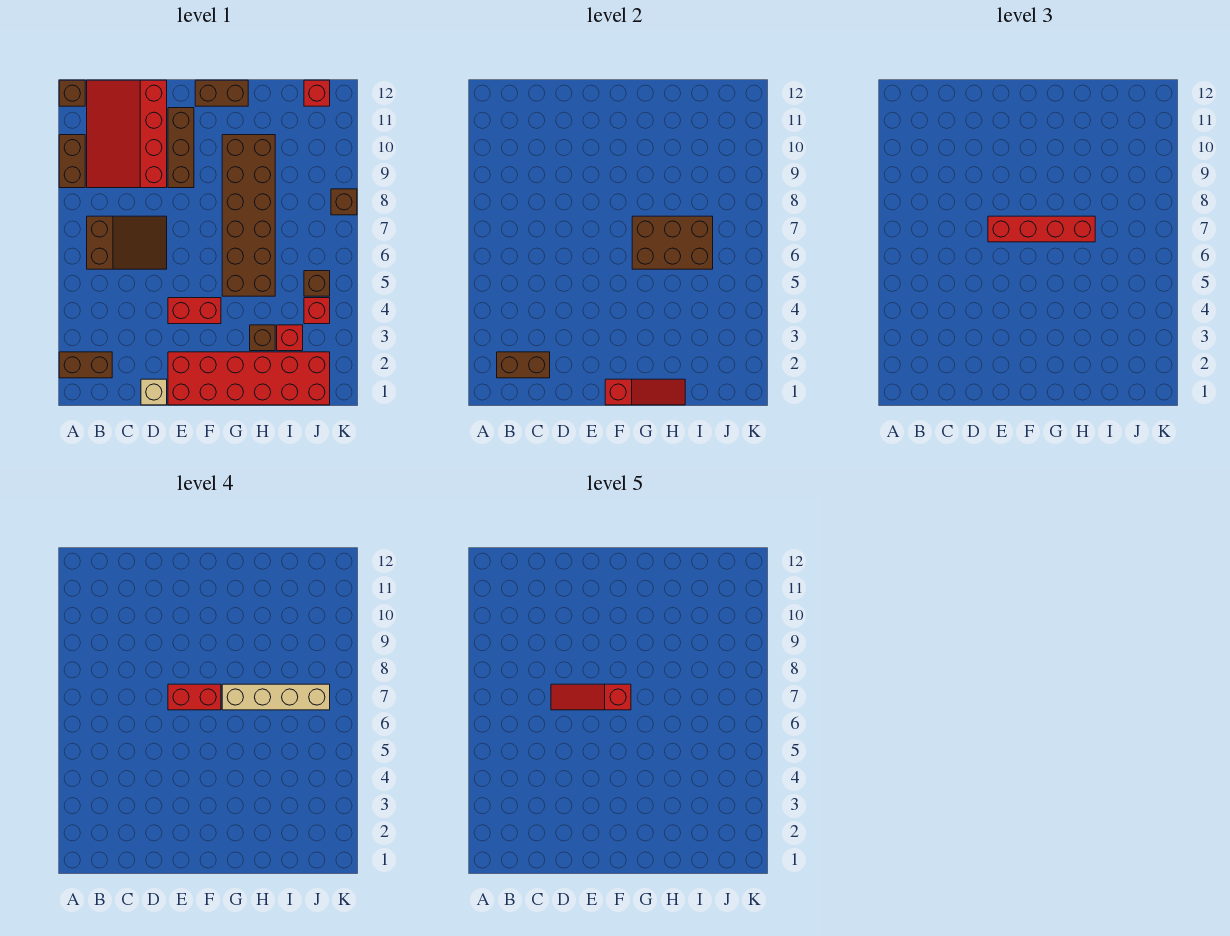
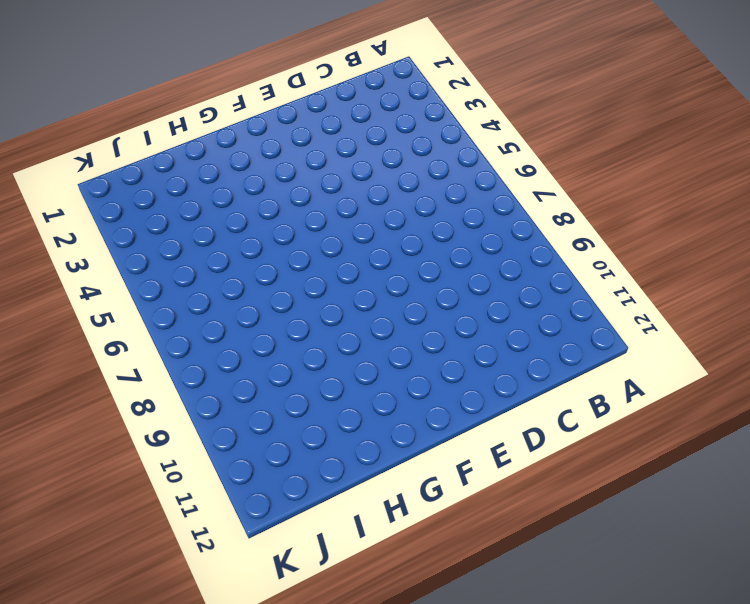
none -> brown 1x2 brick [59,352,112,378]
none -> brown 1x2 brick [59,135,85,188]
none -> brown 1x1 brick [59,80,85,106]

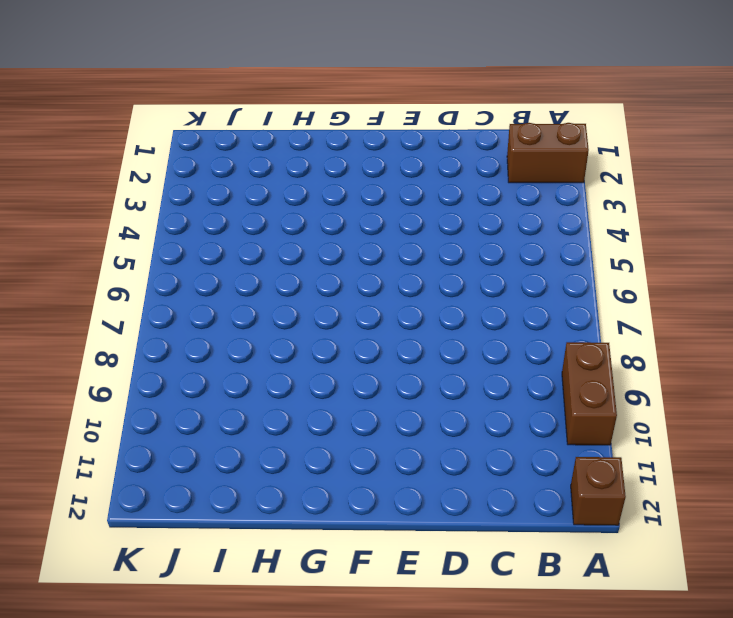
none -> brown 2x3 slope [87,216,167,269]
none -> red 3x4 slope [87,80,167,188]
none -> tan 1x1 brick [141,379,167,405]

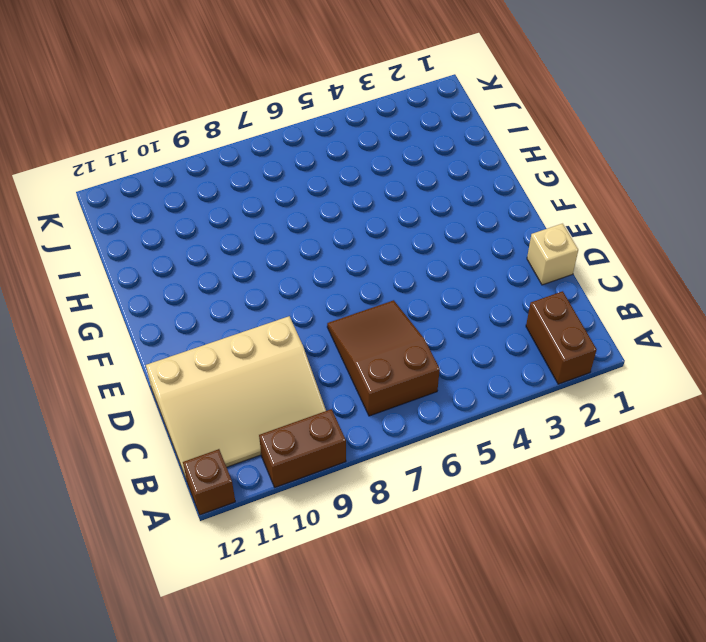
tan 3x4 slope [146,316,326,480] -> red 3x4 slope [87,80,167,188]
none -> red 2x6 brick [168,352,330,405]
none -> red 1x2 brick [168,298,221,324]
none -> brown 1x3 brick [168,108,194,188]

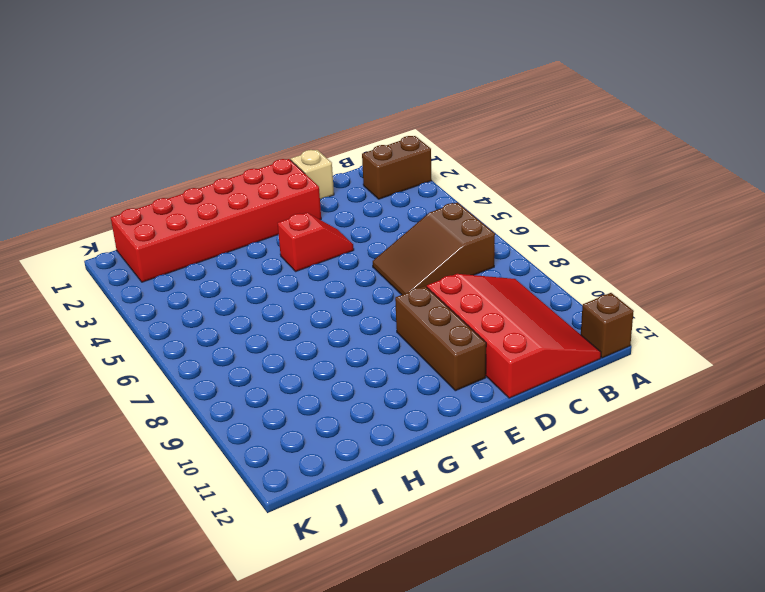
red 1x2 slope [278,213,354,271] -> red 1x2 brick [168,298,221,324]
none -> brown 1x2 brick [59,135,85,188]
none -> brown 1x2 brick [195,80,248,106]
none -> brown 2x6 brick [222,135,275,296]

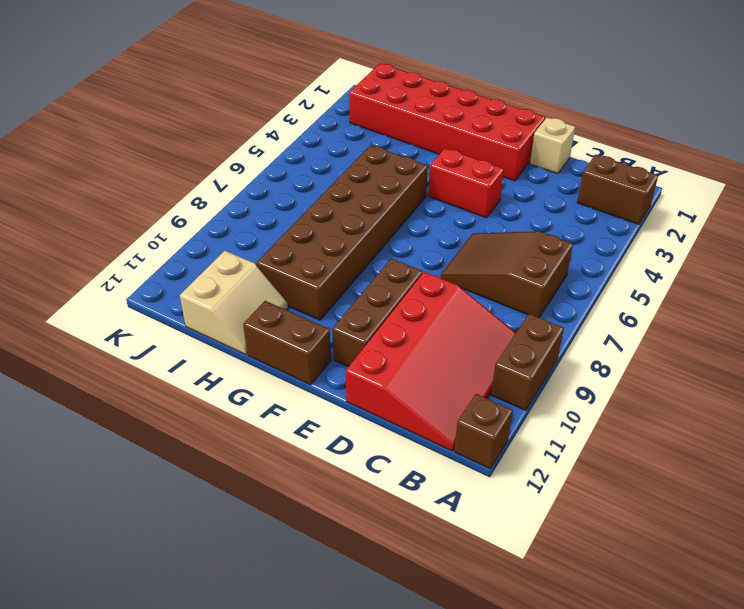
tan 2x2 slope [180,251,288,355] -> none
none -> brown 1x1 brick [250,325,275,351]
none -> red 1x1 brick [277,325,303,351]
none -> red 1x1 brick [304,298,330,324]

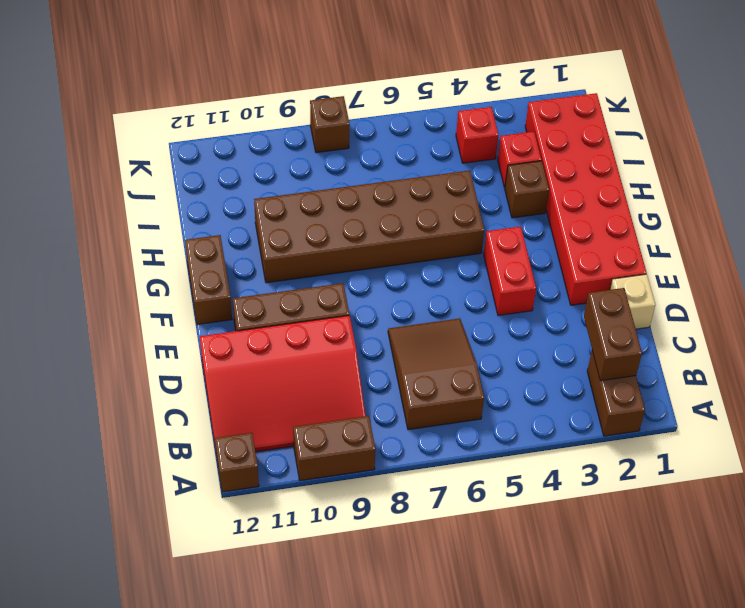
none -> brown 1x1 brick [304,271,330,296]
none -> red 1x1 brick [304,80,330,106]
none -> red 1x3 slope [605,379,685,405]

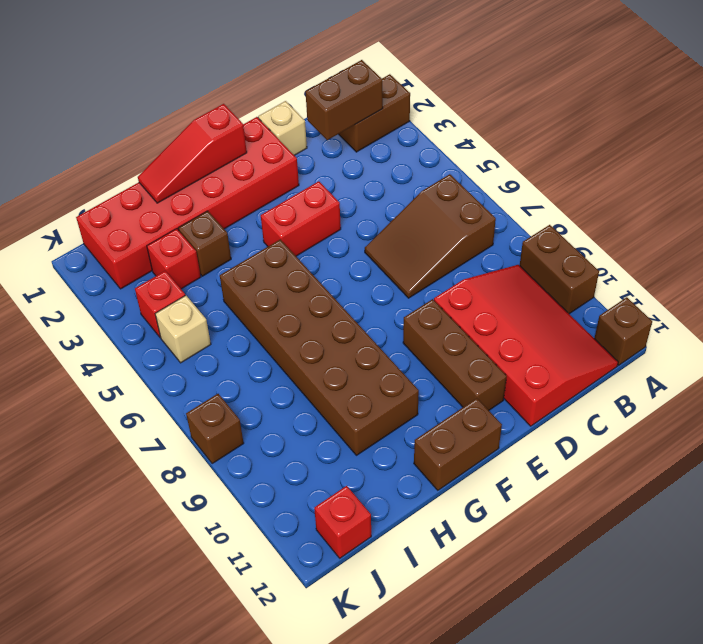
tan 1x1 brick [155,295,211,363] -> brown 1x1 brick [304,271,330,296]
none -> brown 2x3 brick [632,216,713,269]
none -> red 1x4 brick [988,216,1095,242]
none -> red 1x2 brick [168,684,221,710]

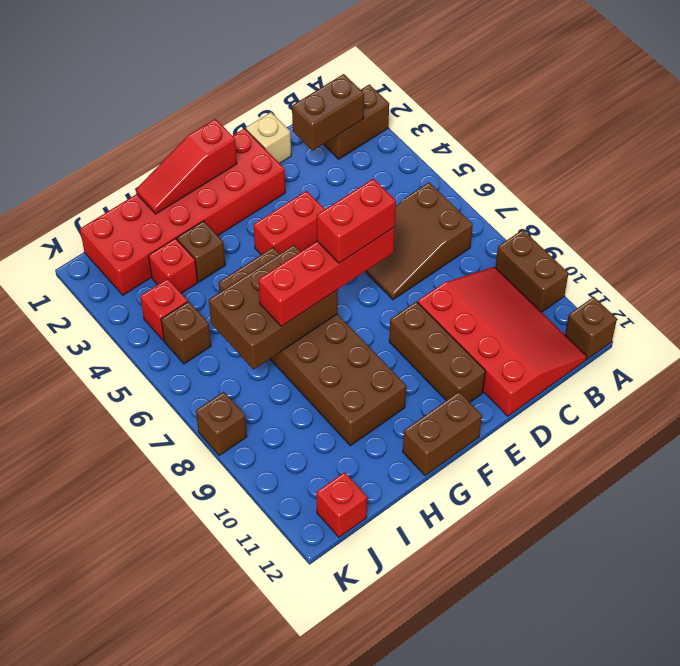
none -> tan 1x4 brick [222,684,330,710]
none -> red 1x3 slope [551,684,631,710]

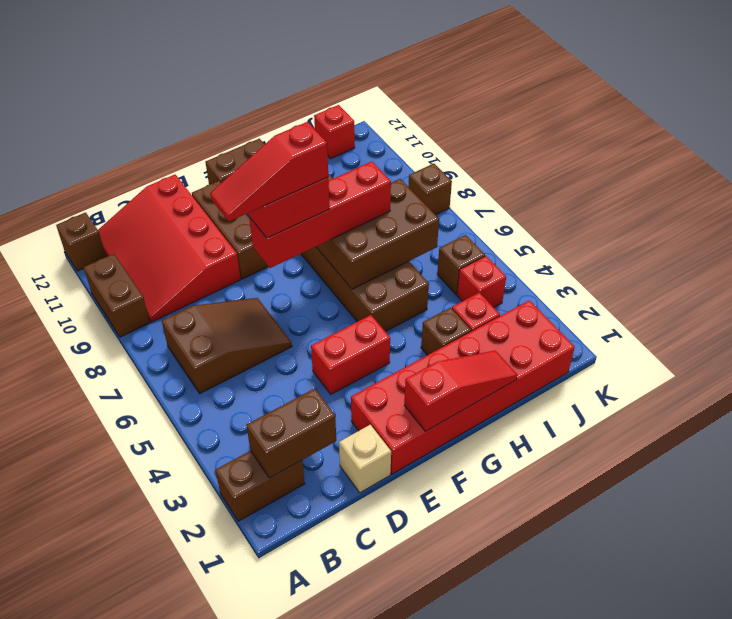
none -> tan 1x4 brick [222,684,330,710]

